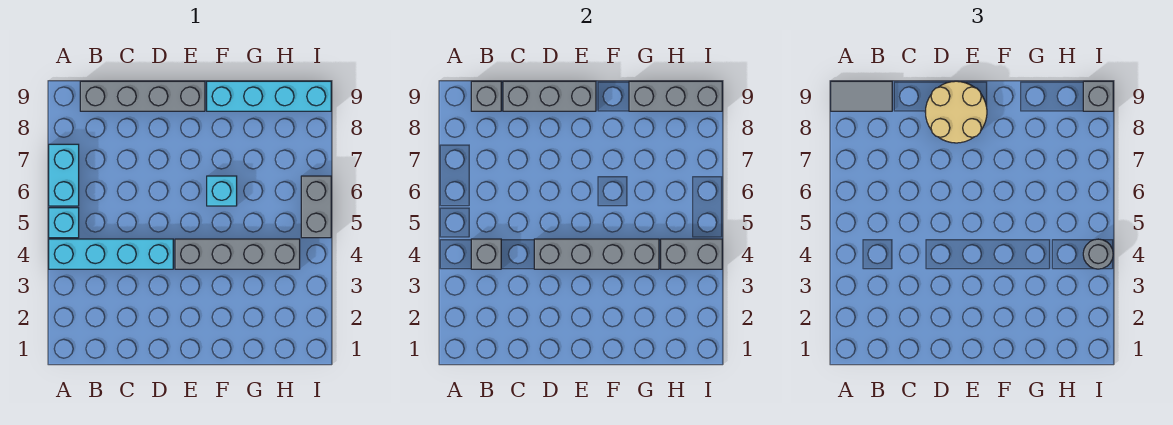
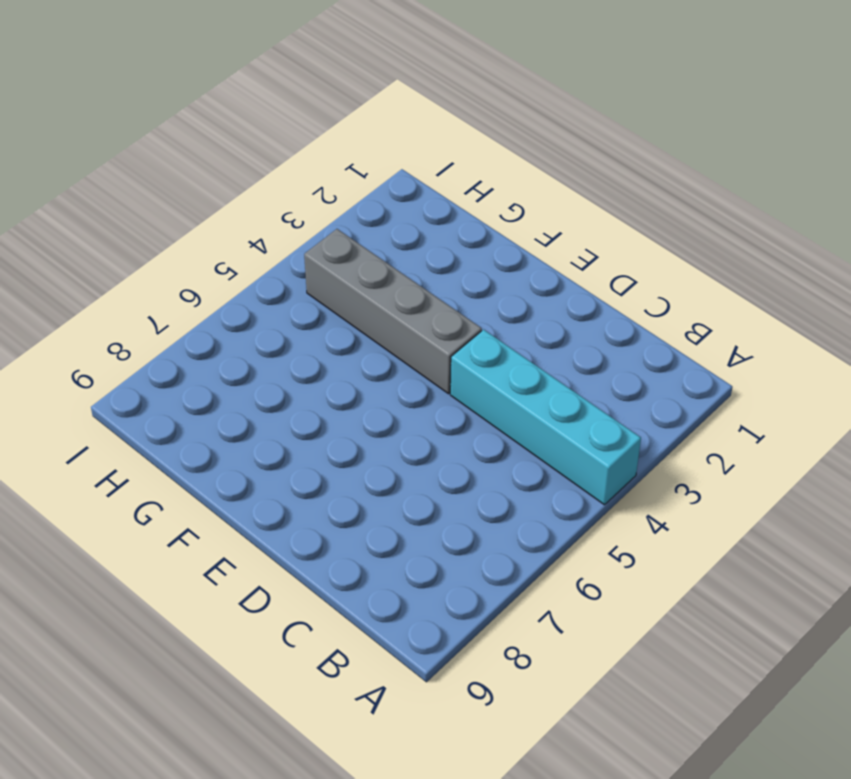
none -> cyan 1x1 brick [49,208,79,238]
none -> cyan 1x2 brick [49,144,79,206]
none -> grey 1x4 brick [80,81,205,111]

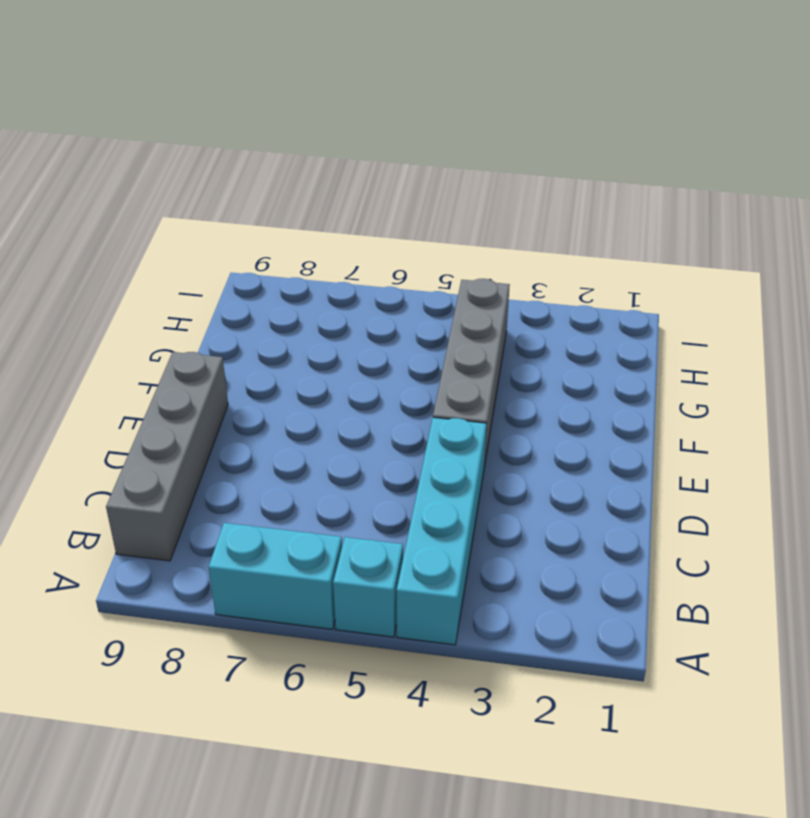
none -> cyan 1x1 brick [207,176,237,206]
none -> cyan 1x4 brick [207,81,331,111]
none -> grey 1x2 brick [301,176,331,238]

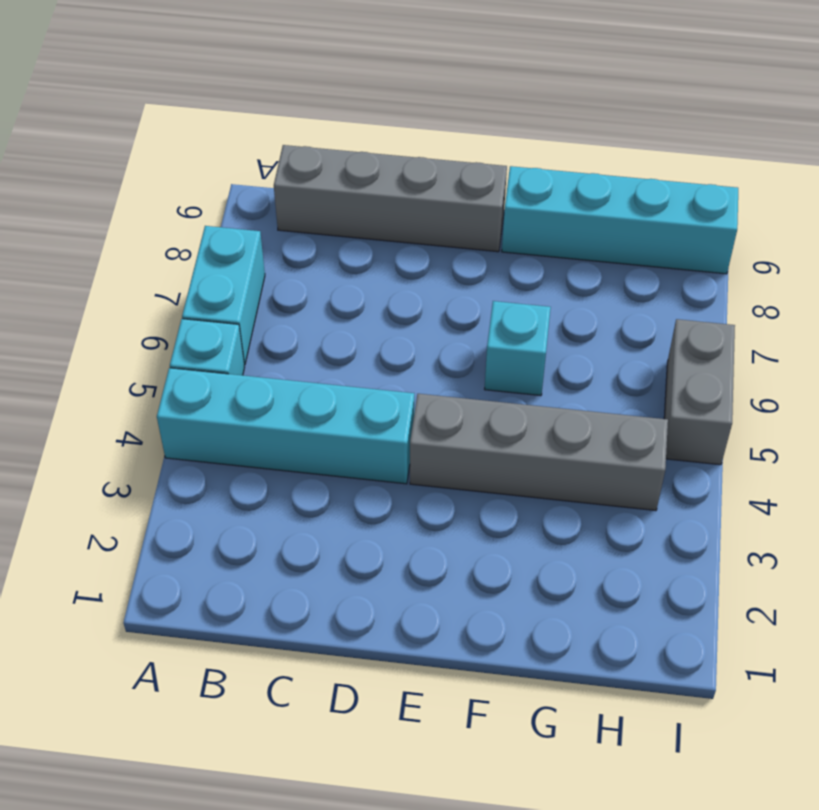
none -> grey 1x1 brick [471,239,501,269]
none -> grey 1x1 brick [471,81,501,111]
none -> grey 1x3 brick [503,81,596,111]

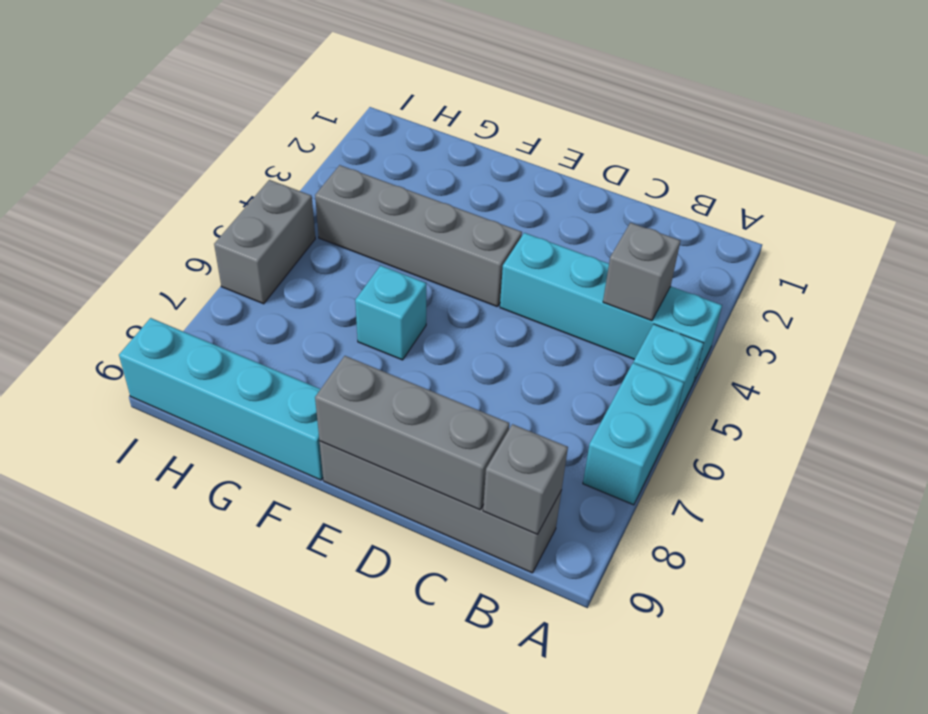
none -> grey 1x4 brick [534,239,659,269]
none -> grey 1x3 brick [629,81,722,111]
none -> grey 1x2 brick [661,239,722,269]

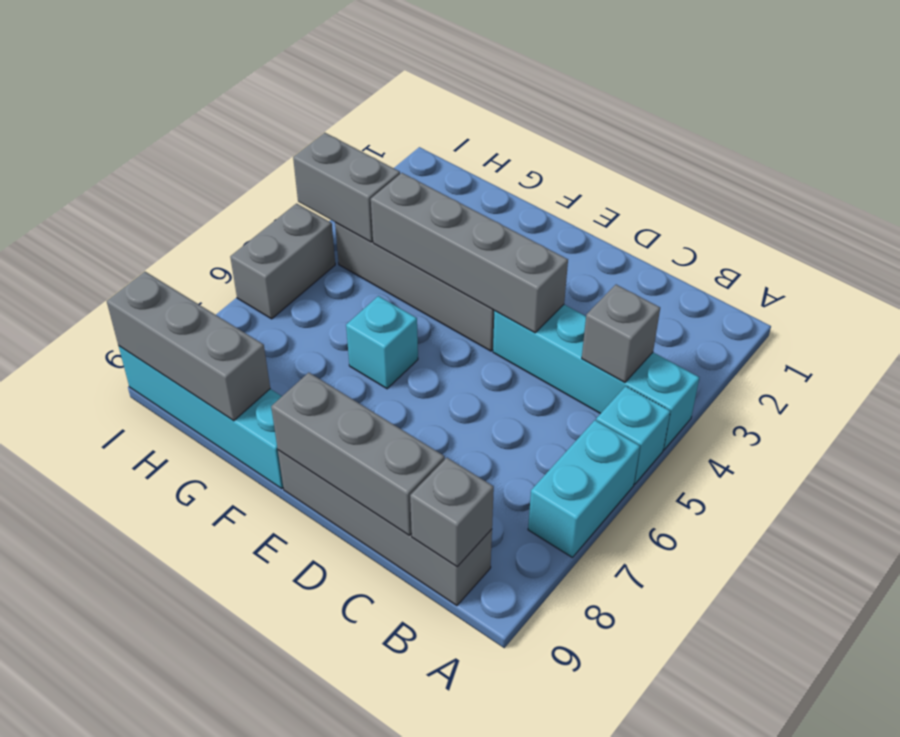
none -> grey 1x2 tile [831,81,892,111]
none -> tan 2x2 round brick [925,81,987,143]
none -> grey 1x1 round brick [1083,239,1113,269]

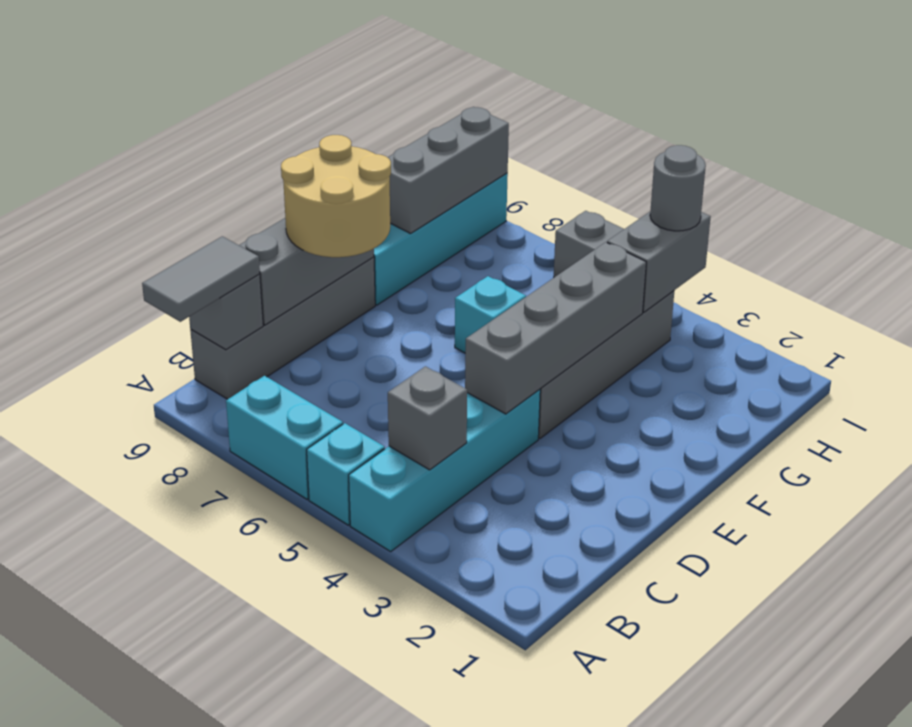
none -> grey 1x1 brick [1083,81,1113,111]

